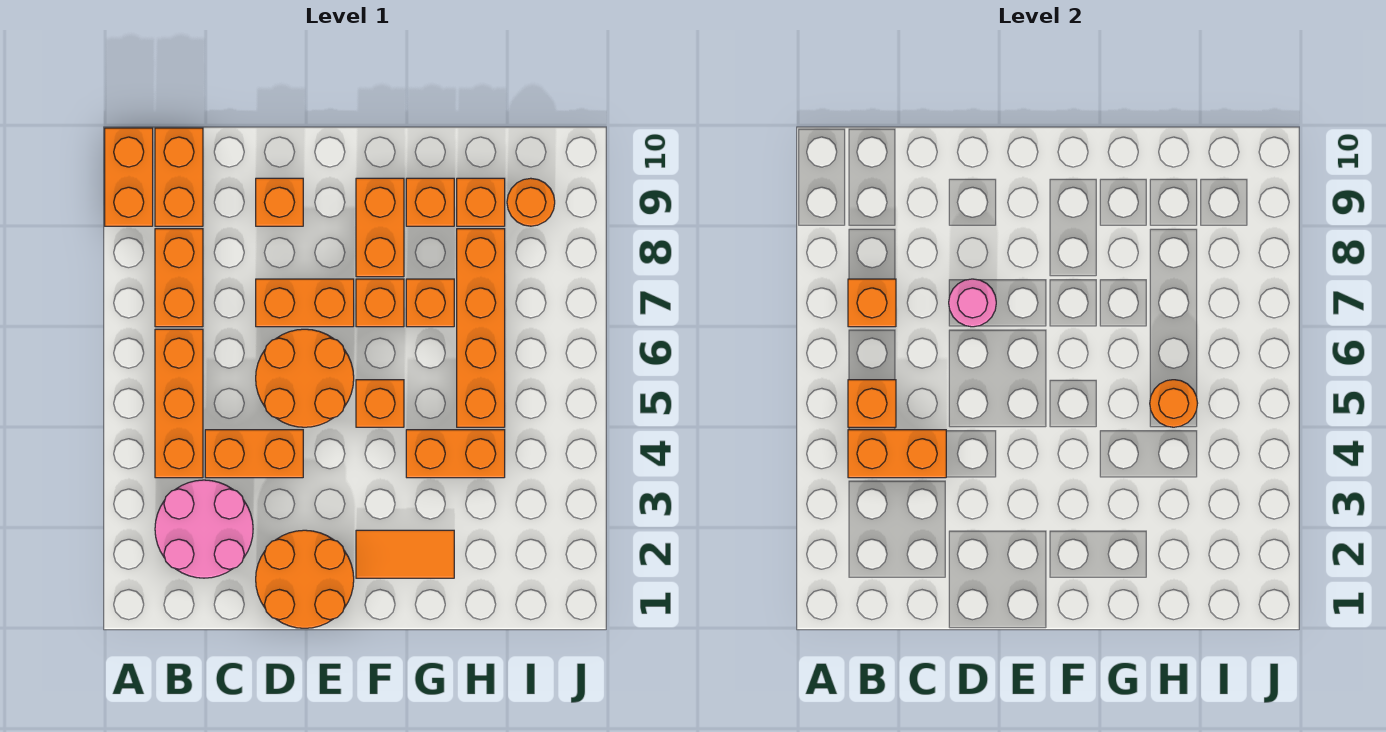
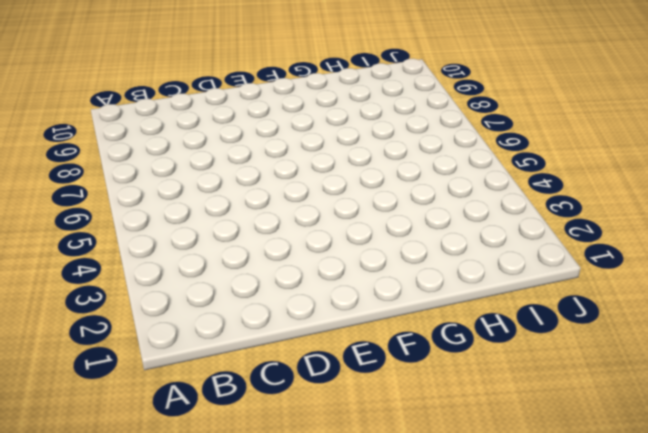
none -> orange 1x2 brick [105,128,153,226]
none -> pink 2x2 round brick [155,480,253,578]
none -> orange 1x3 brick [155,329,203,478]

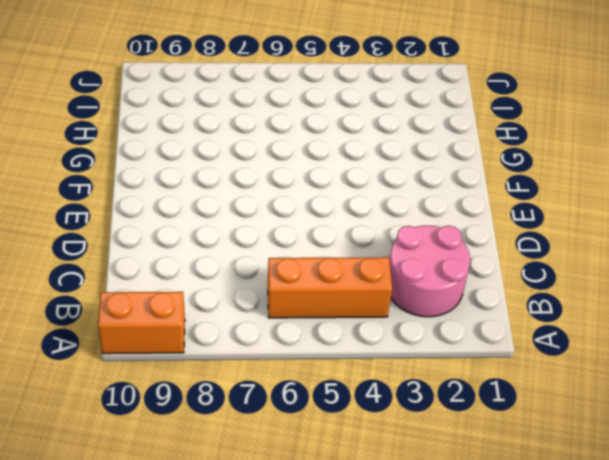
none -> orange 1x2 brick [155,229,203,327]
none -> orange 1x2 brick [155,128,203,226]
none -> orange 1x2 brick [205,430,303,478]

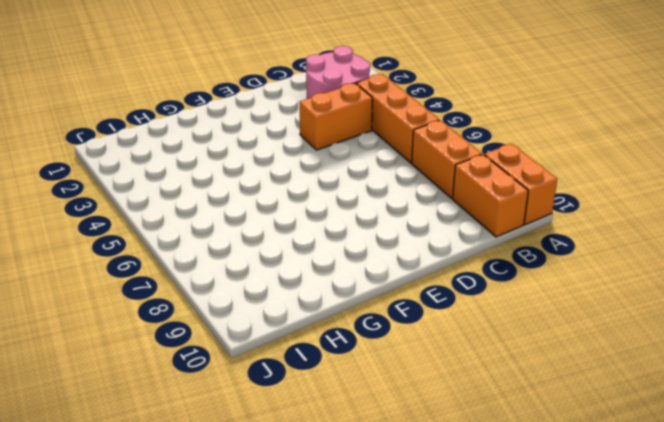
none -> orange 2x2 round brick [256,530,354,628]
none -> orange 2x2 round brick [256,329,354,427]
none -> orange 1x2 brick [256,279,354,327]

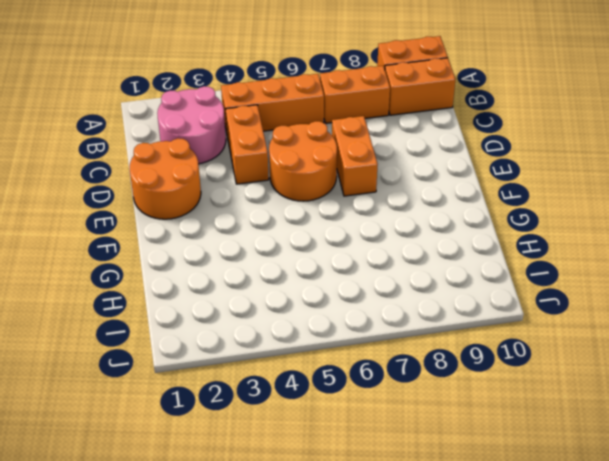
none -> orange 1x1 brick [256,178,303,226]
none -> orange 1x2 tile [356,530,454,578]
none -> orange 1x1 brick [356,380,404,427]

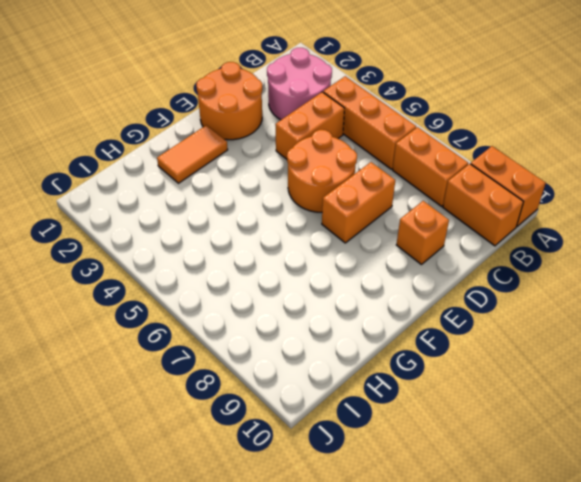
none -> orange 1x1 brick [356,380,404,427]
none -> orange 1x1 brick [356,279,404,327]
none -> orange 1x2 brick [356,178,404,277]

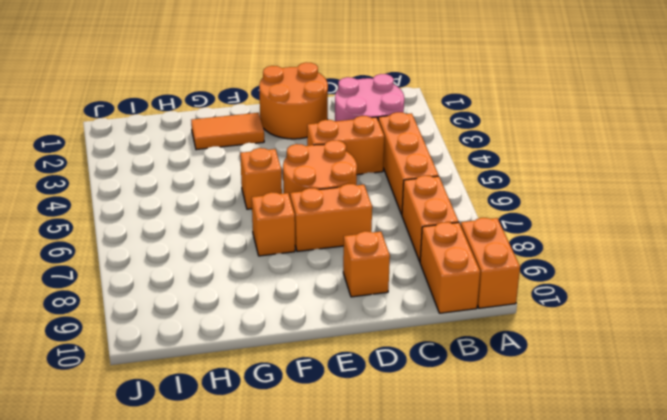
none -> orange 1x2 brick [356,178,404,277]
none -> orange 1x2 brick [406,430,505,478]
none -> orange 1x1 brick [406,279,454,327]

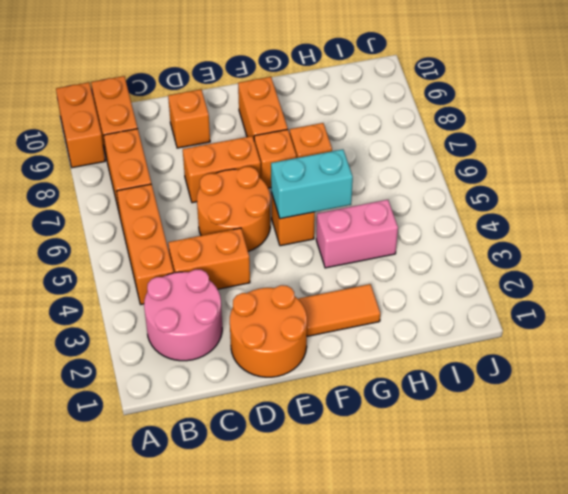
cyan 1x2 brick [271,149,353,219] -> none
pink 1x2 brick [316,200,398,268] -> orange 1x2 brick [406,430,505,478]
none -> orange 1x1 brick [406,178,454,226]
none -> orange 1x4 brick [457,229,505,427]
none -> orange 1x1 brick [457,178,505,226]

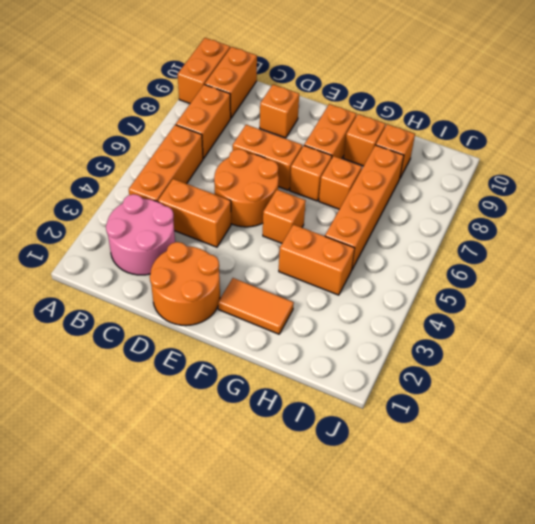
none -> orange 1x1 round brick [507,178,555,226]
none -> orange 1x2 brick [848,430,946,478]
none -> orange 1x1 brick [848,380,896,427]

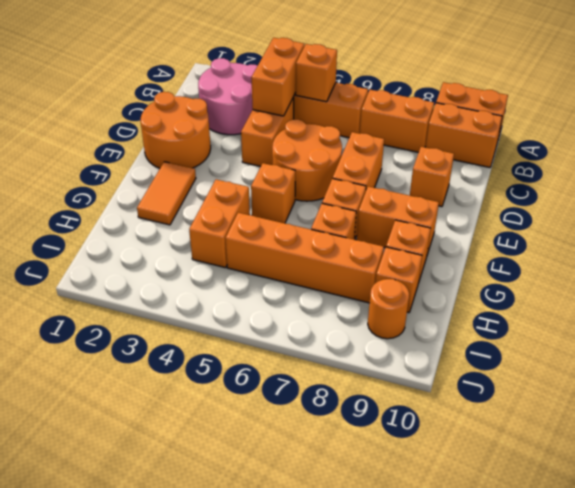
none -> orange 1x1 brick [848,279,896,327]
none -> pink 1x1 round brick [949,279,996,327]
none -> orange 1x1 round brick [1150,380,1198,427]

